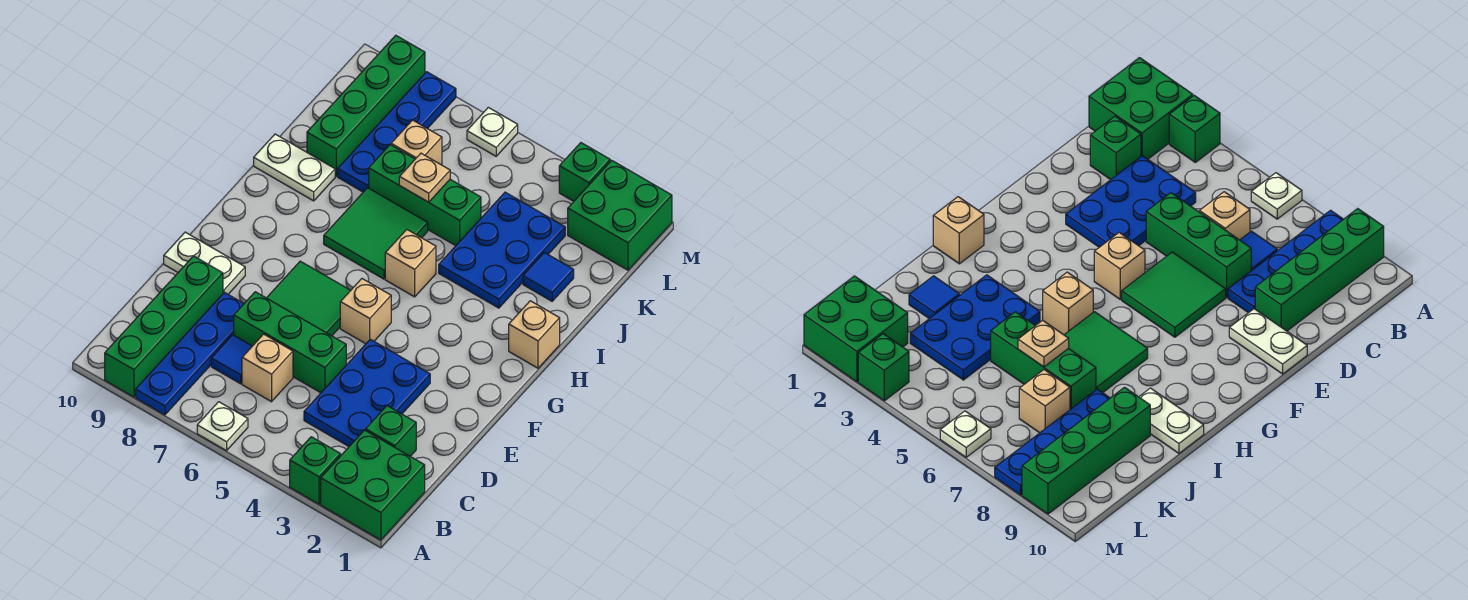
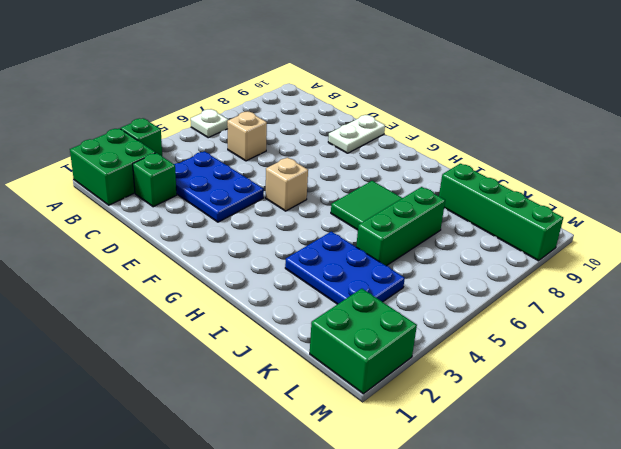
none -> blue 1x4 plate [136,292,244,415]
none -> green 1x4 brick [105,256,223,397]
none -> blue 1x1 tile [211,335,252,384]

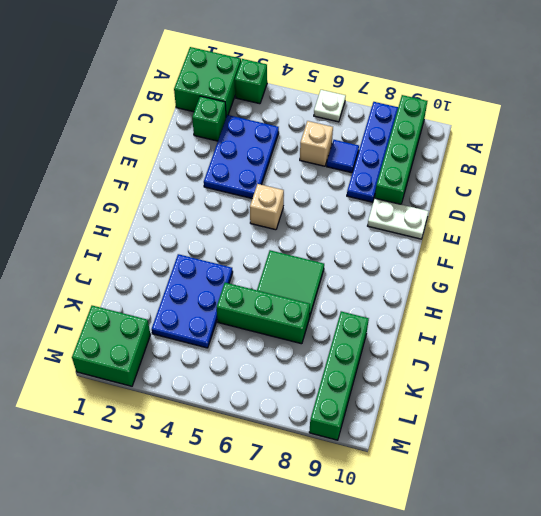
none -> green 1x3 brick [234,292,346,393]
none -> green 2x2 tile [267,261,351,336]
none -> tan 1x1 brick [509,301,560,368]

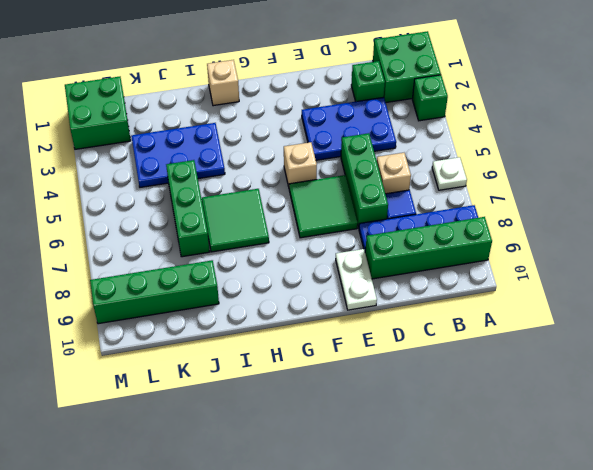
none -> tan 1x1 brick [385,230,436,297]
none -> white 1x2 plate [254,134,335,201]
none -> blue 1x1 tile [523,252,574,301]

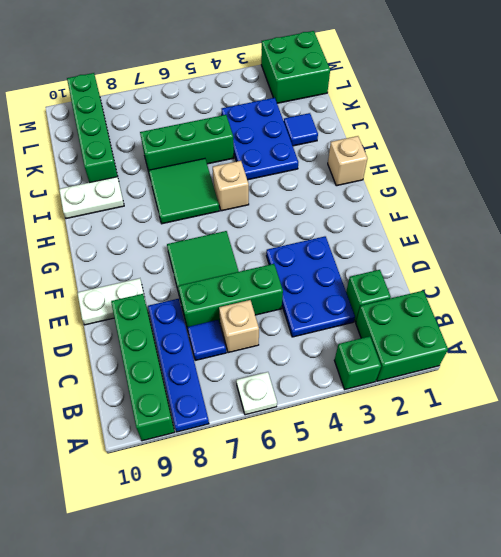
none -> tan 1x1 brick [340,279,391,344]
none -> blue 1x4 plate [338,72,456,192]
none -> tan 1x1 brick [391,120,442,165]

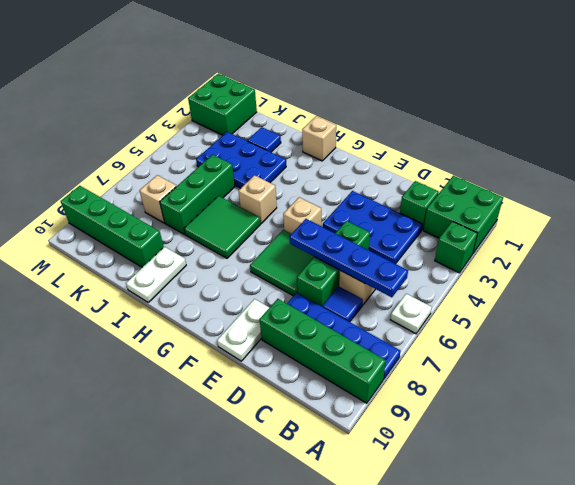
blue 1x4 plate [290,219,408,297] -> blue 1x4 plate moved to [338,72,456,192]
none -> green 1x1 brick [559,143,610,201]
none -> white 1x1 plate [467,107,518,156]
none -> tan 1x1 plate [399,153,450,202]

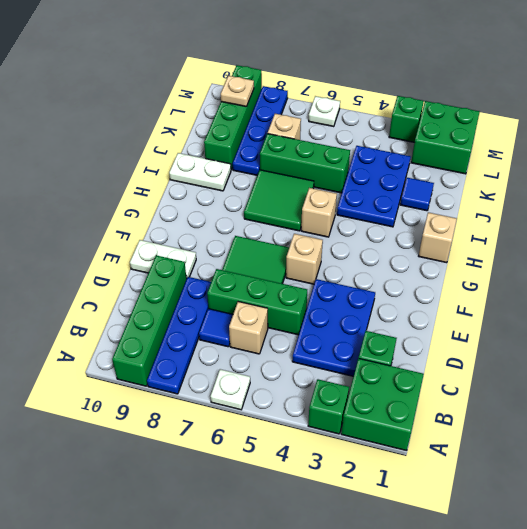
tan 1x1 plate [221,76,254,107] -> tan 1x1 plate moved to [399,153,450,202]

